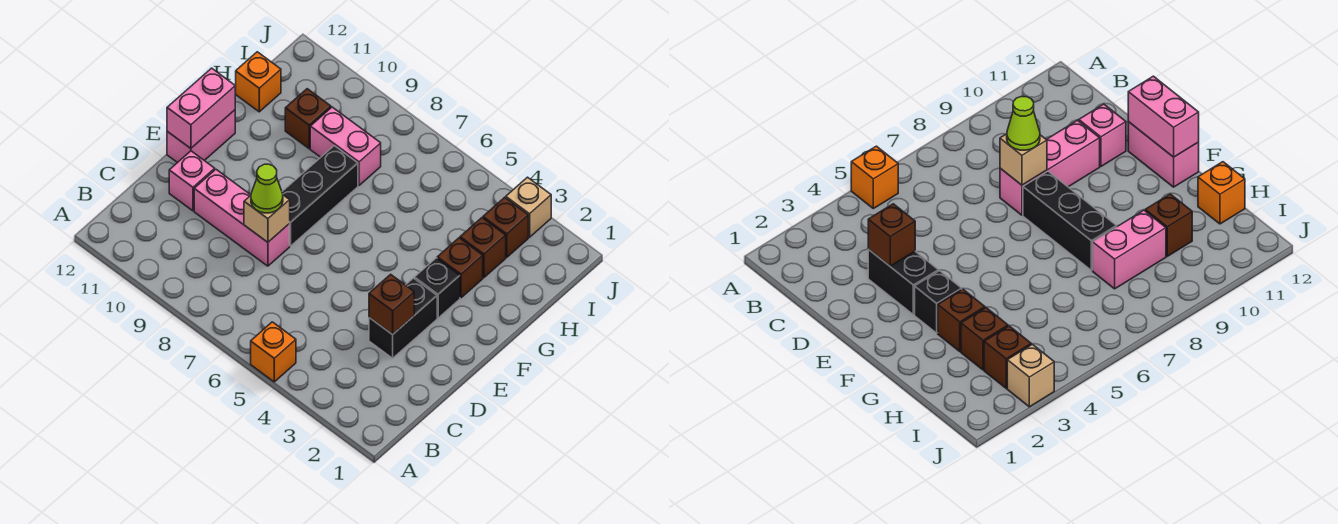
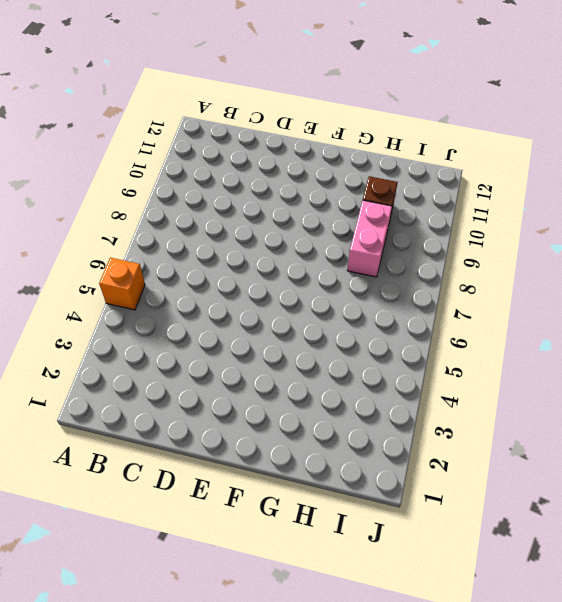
none -> black 1x2 brick [369,278,437,358]
none -> pink 1x3 brick [194,170,290,266]
none -> pink 1x1 brick [169,151,215,211]

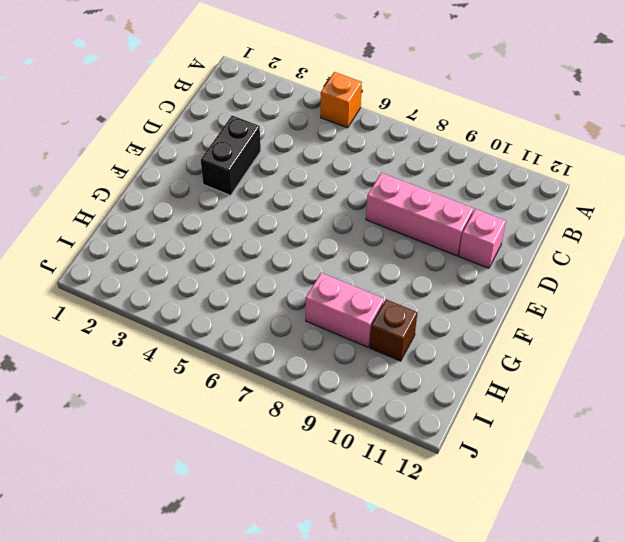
none -> black 1x3 brick [282,146,358,246]
none -> pink 1x2 brick [167,110,235,163]
none -> black 1x1 brick [415,258,460,318]

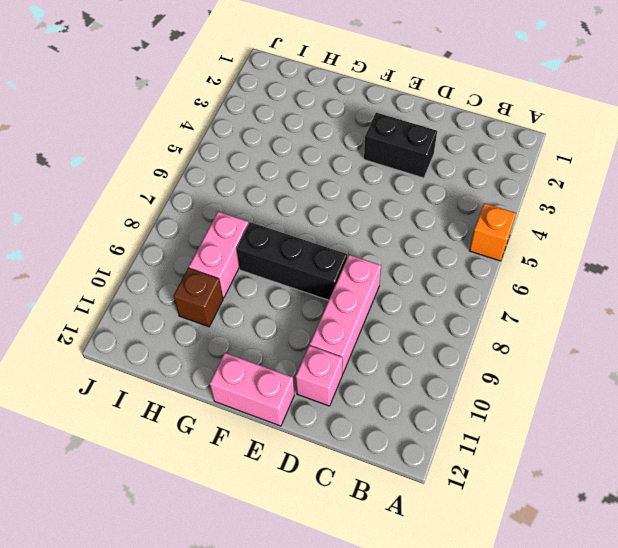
none -> black 1x1 brick [415,258,460,318]
none -> brown 1x1 brick [437,238,483,298]
none -> brown 1x1 brick [460,218,506,278]

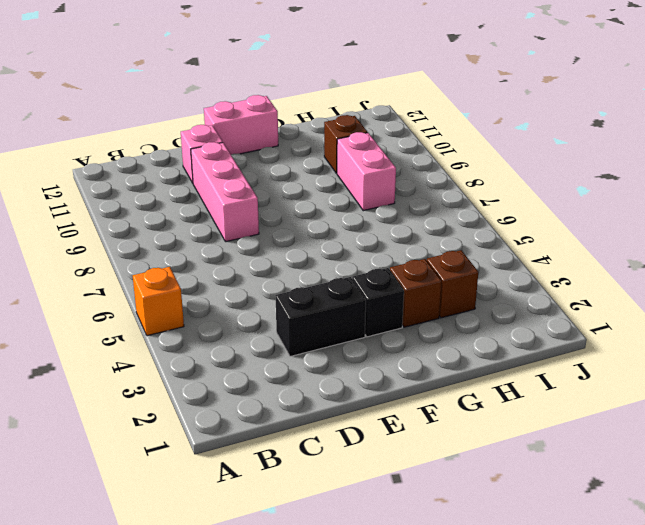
none -> black 1x3 brick [282,146,358,246]
none -> orange 1x1 brick [235,52,281,112]
none -> brown 1x1 brick [483,197,528,257]

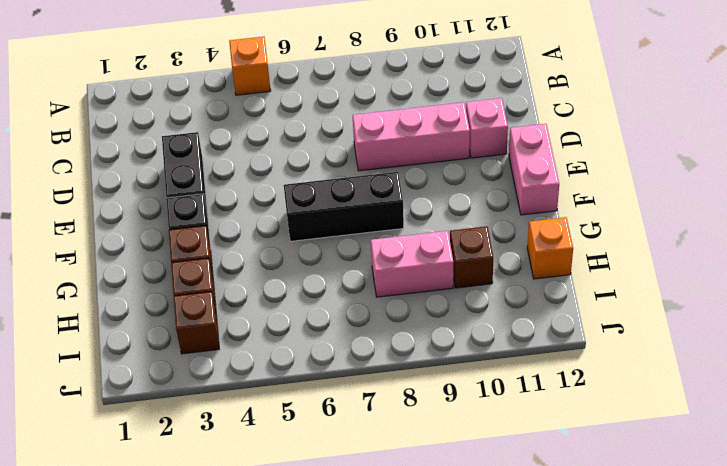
black 1x3 brick [284,172,404,241] -> black 1x3 brick turned to [282,146,358,246]
none -> tan 1x1 brick [506,177,551,237]
none -> brown 1x1 brick [369,274,414,335]
none -> tan 1x1 brick [244,195,290,242]

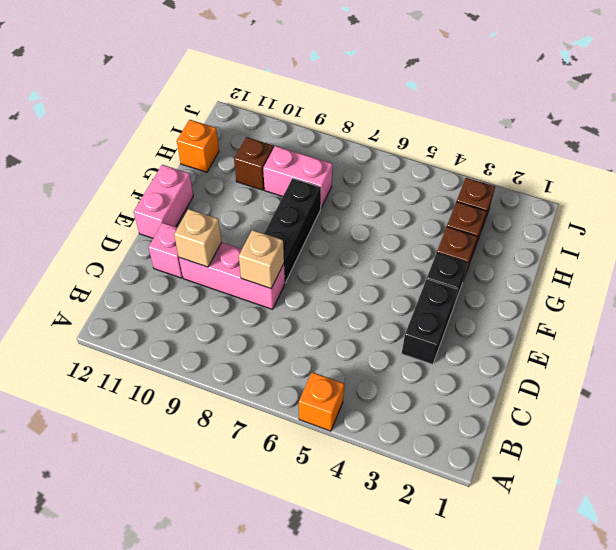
tan 1x1 brick [174,209,222,267] -> tan 1x1 brick moved to [506,177,551,237]
none -> brown 1x1 brick [369,274,414,335]
none -> pink 1x2 brick [167,68,235,148]
none -> lime 1x1 cone [251,164,283,213]

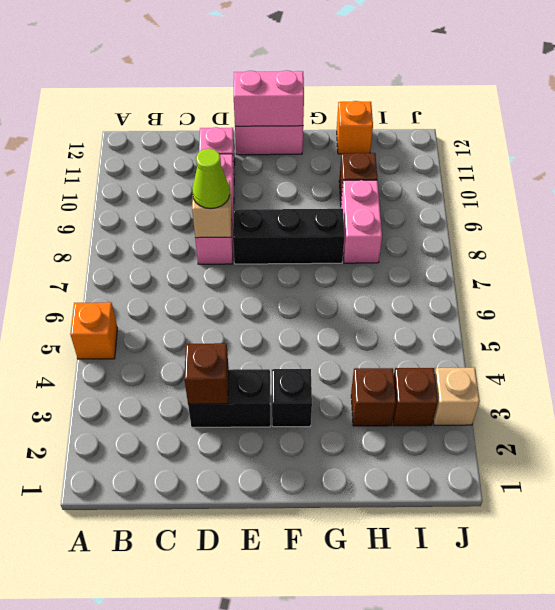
none -> brown 1x1 brick [437,238,483,298]

